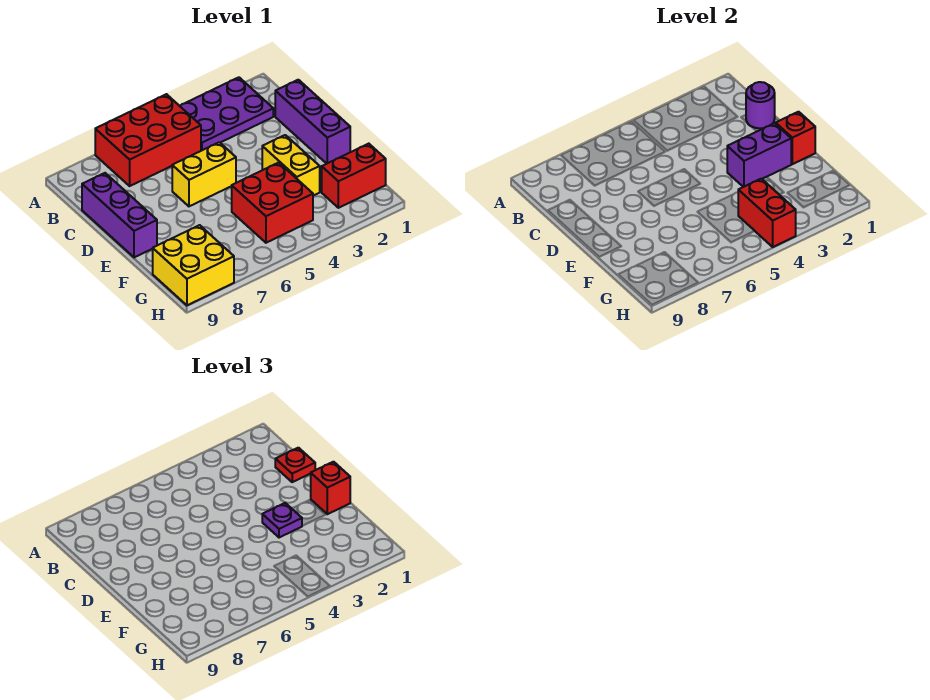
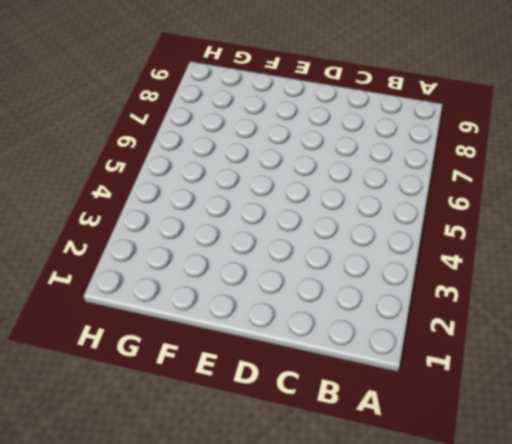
none -> purple 2x3 plate [180,77,273,151]
none -> red 2x3 brick [95,94,201,186]
none -> purple 1x3 brick [275,80,350,164]

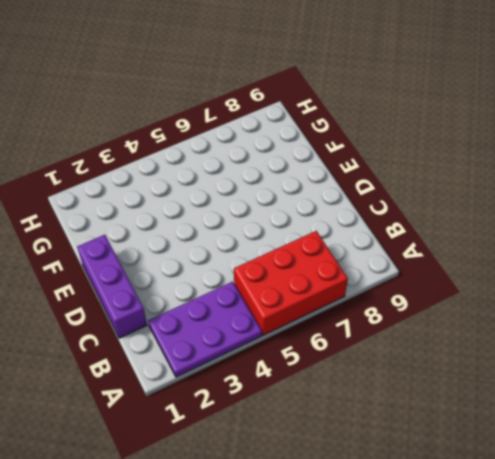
none -> purple 1x3 brick [82,173,157,257]
none -> yellow 1x2 brick [172,142,236,206]
none -> yellow 1x2 brick [262,135,320,196]

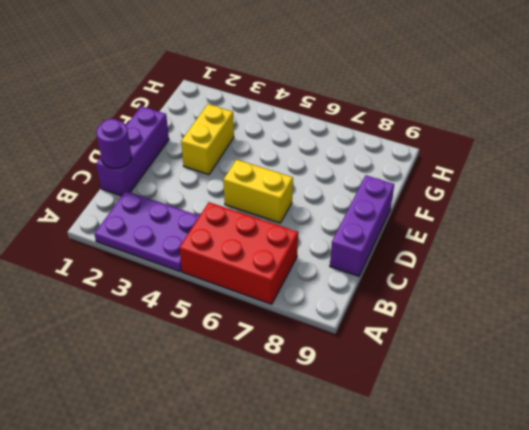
none -> red 2x2 brick [232,163,313,243]
none -> red 1x2 brick [322,144,386,208]
none -> yellow 2x2 brick [153,225,234,305]

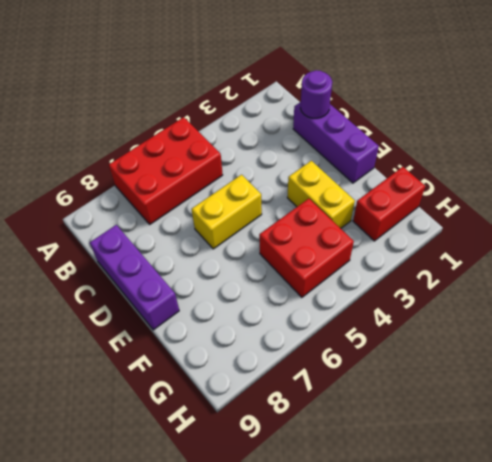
none -> purple 2x3 plate [180,77,273,151]
none -> yellow 2x2 brick [153,225,234,305]
none -> red 1x1 brick [776,112,815,164]

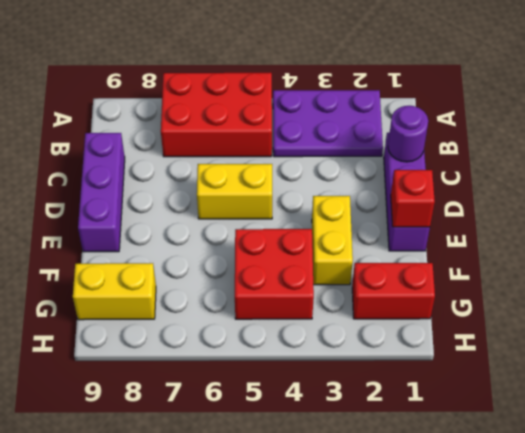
yellow 1x2 brick [73,263,156,320] -> yellow 2x2 brick [153,225,234,305]
none -> purple 1x2 brick [727,123,791,187]
none -> red 1x2 brick [738,179,796,247]
none -> red 1x1 plate [275,448,315,482]

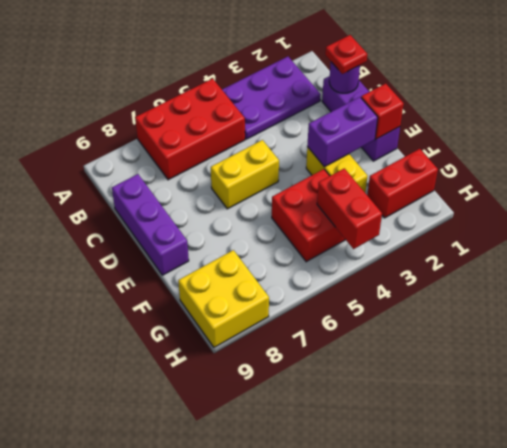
none -> red 1x1 brick [311,462,350,514]
none -> purple 1x1 plate [262,503,302,538]

